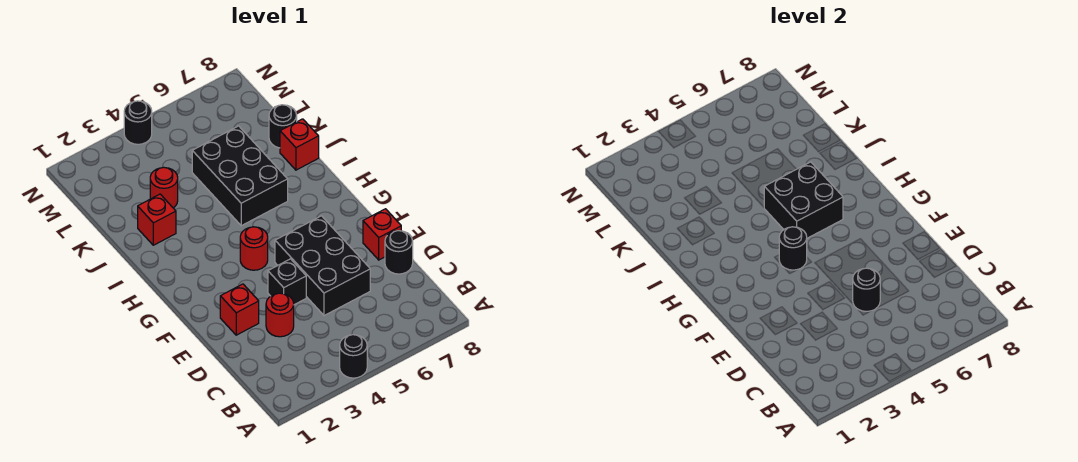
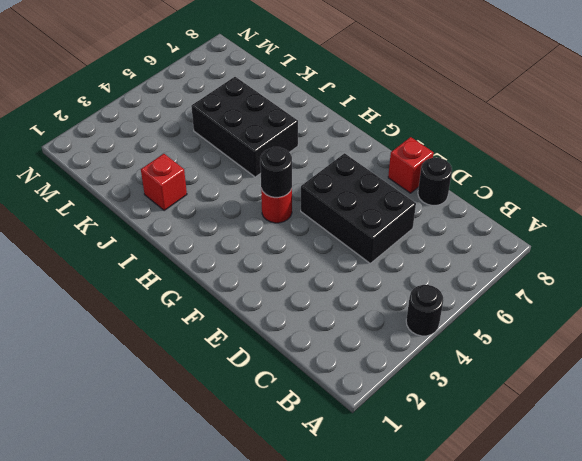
none -> red 1x1 round brick [266,293,294,337]
none -> red 1x1 brick [220,284,259,335]
none -> black 1x1 brick [268,259,306,305]

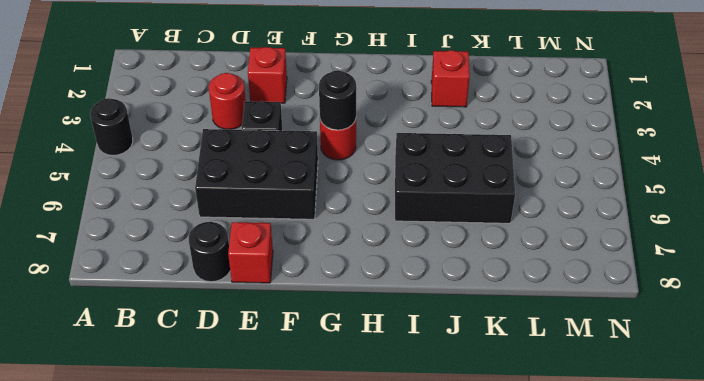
none -> red 1x1 brick [280,119,319,170]
none -> red 1x1 round brick [150,167,178,208]
none -> black 1x1 round brick [269,105,297,148]

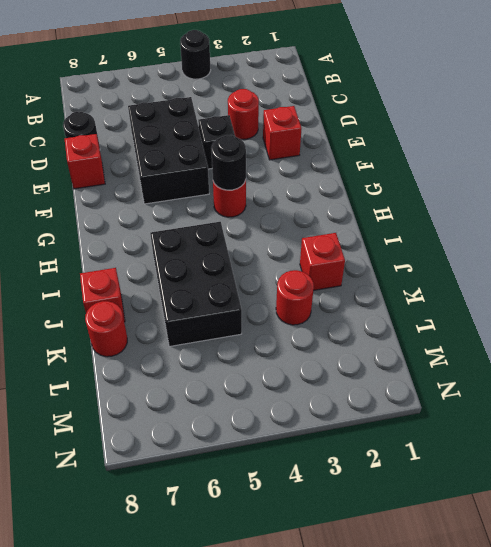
red 1x1 round brick [85,301,127,357] -> black 1x1 round brick [269,105,297,148]
none -> black 1x1 round brick [124,101,152,144]
none -> black 1x1 round brick [853,268,880,311]
none -> black 2x2 brick [764,162,843,238]

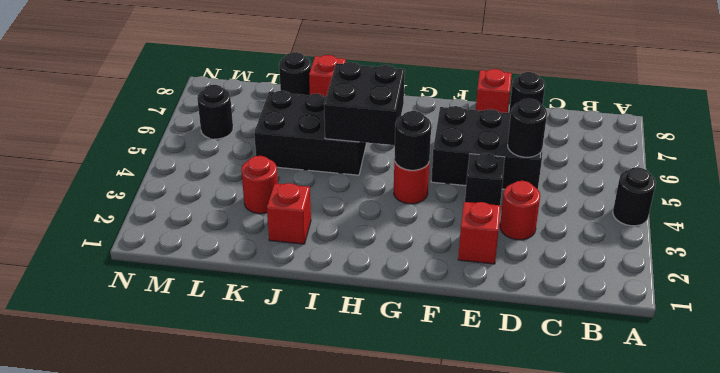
black 1x1 round brick [197,85,233,139] -> black 1x1 round brick moved to [124,101,152,144]

